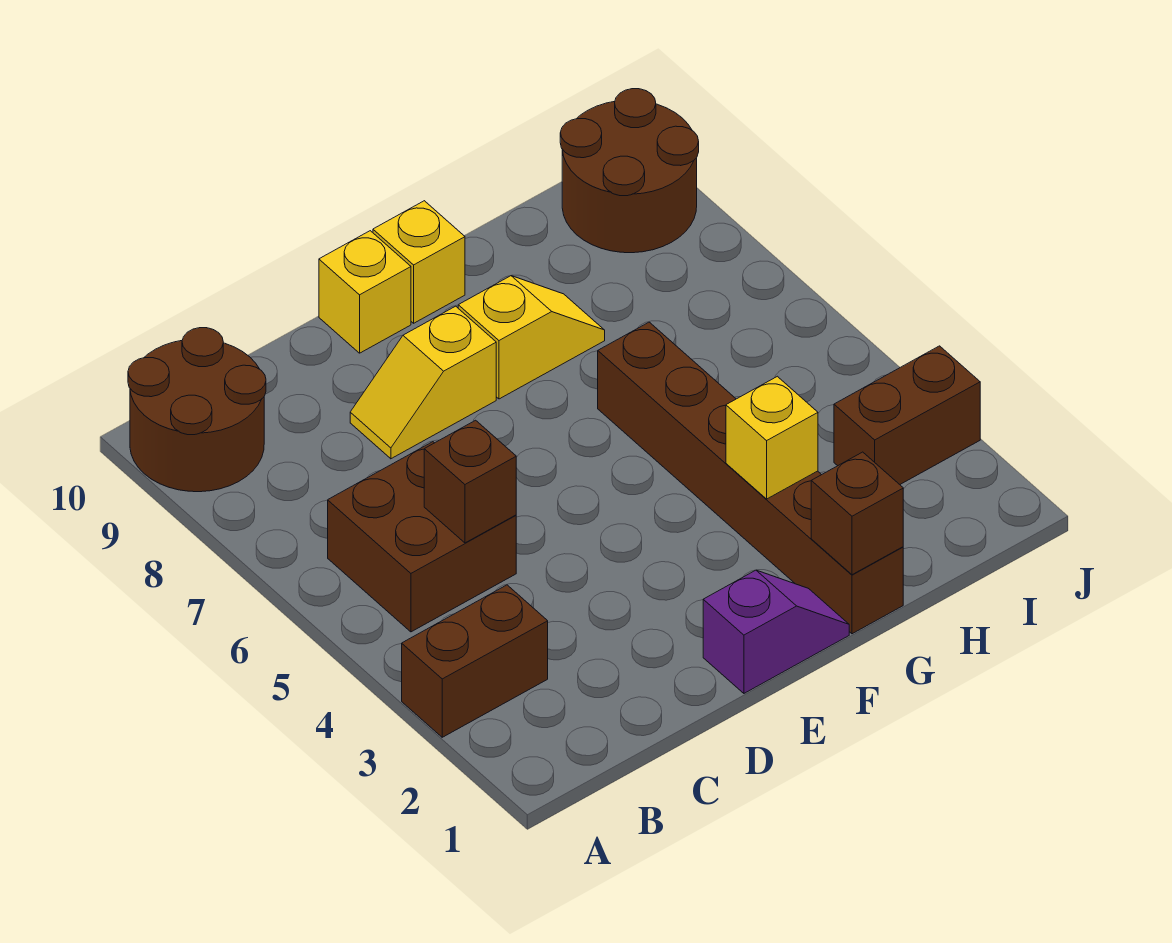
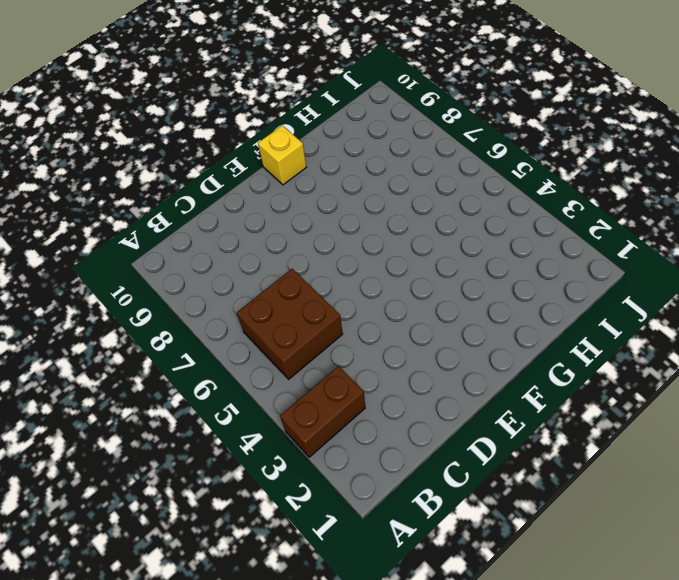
none -> brown 2x2 round brick [128,328,266,492]
none -> yellow 1x2 slope [350,306,496,459]
none -> purple 1x2 slope [703,570,849,693]

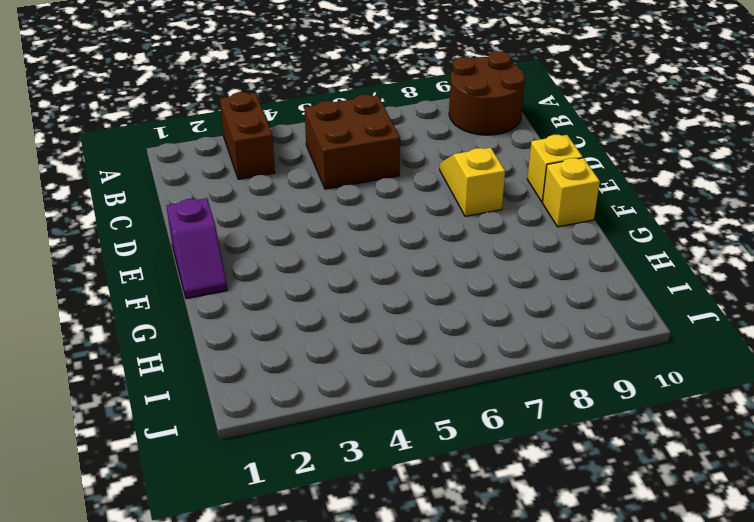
none -> yellow 1x2 slope [458,276,605,399]
none -> brown 1x6 brick [598,322,903,634]
none -> brown 1x2 brick [834,346,980,484]

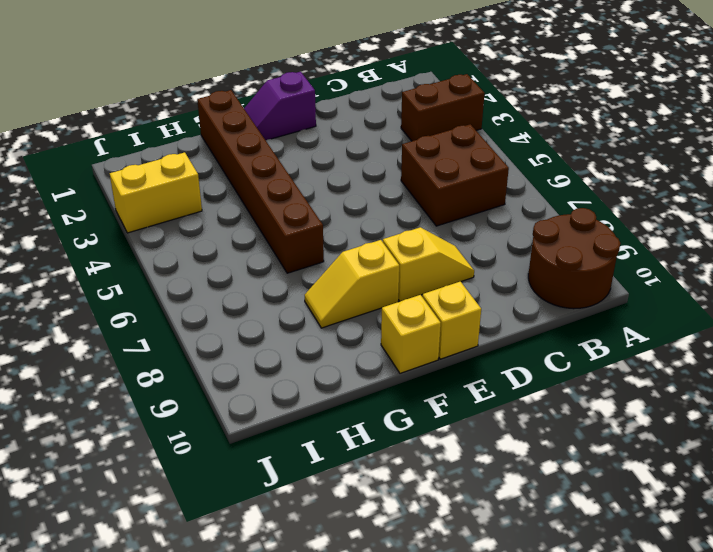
yellow 1x2 brick [110,152,202,233] -> brown 1x2 brick [834,346,980,484]
none -> brown 2x2 round brick [560,89,699,253]
none -> brown 1x1 brick [424,420,516,543]
none -> brown 1x1 brick [811,452,903,575]

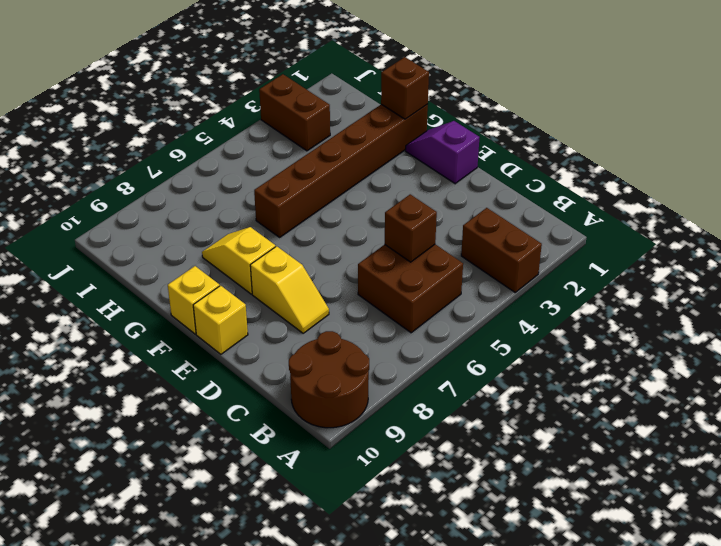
none -> brown 2x2 round brick [560,89,699,253]
none -> yellow 1x1 brick [726,376,818,499]

